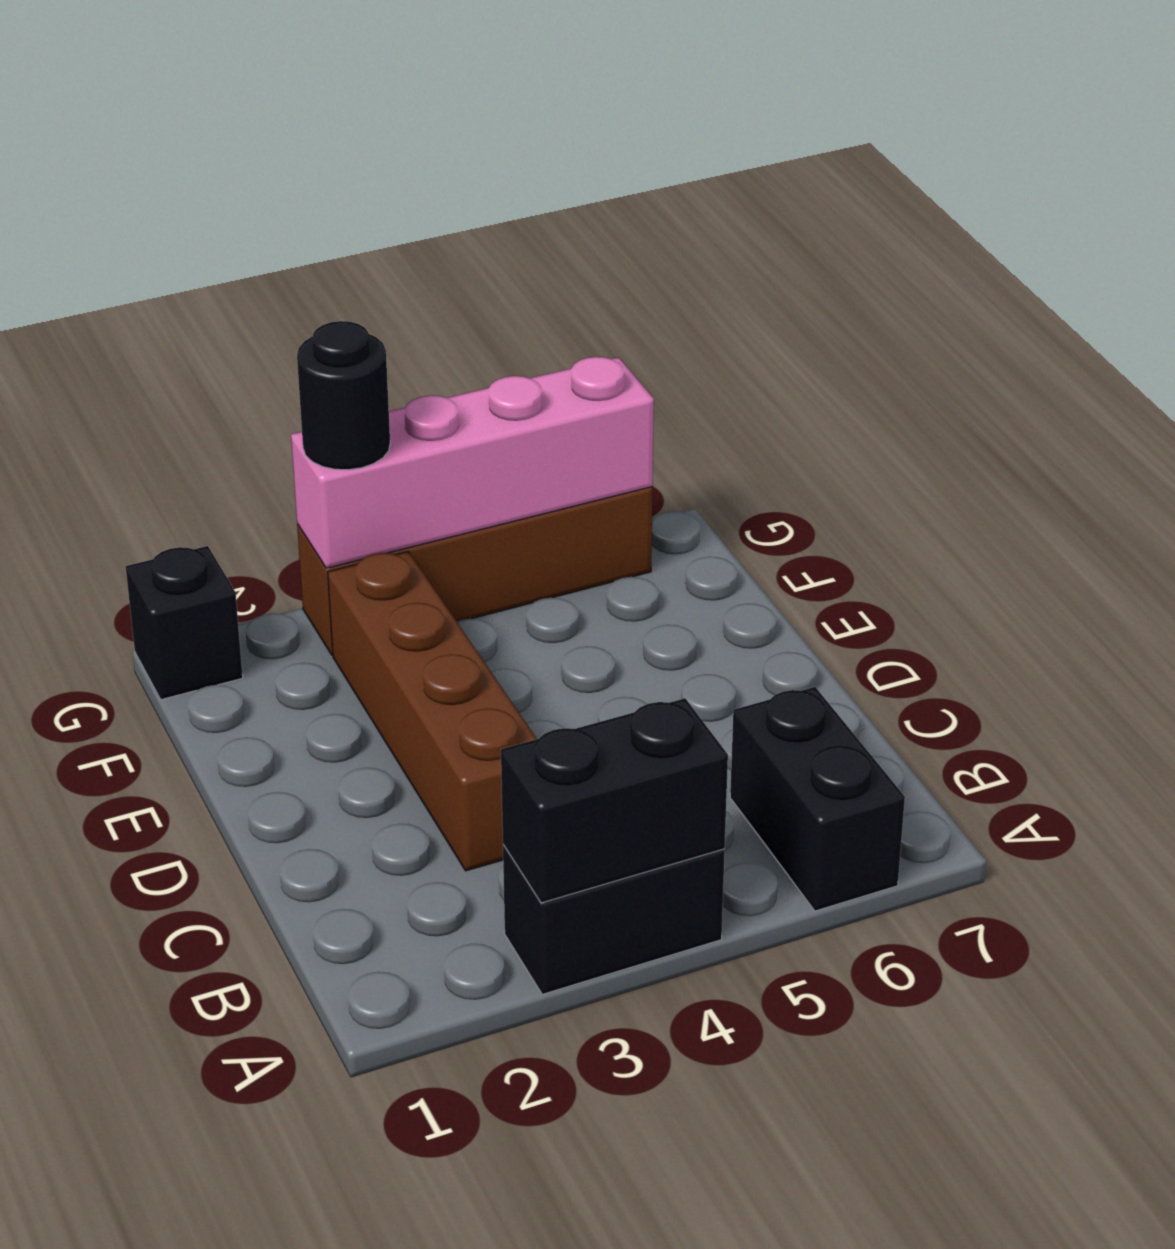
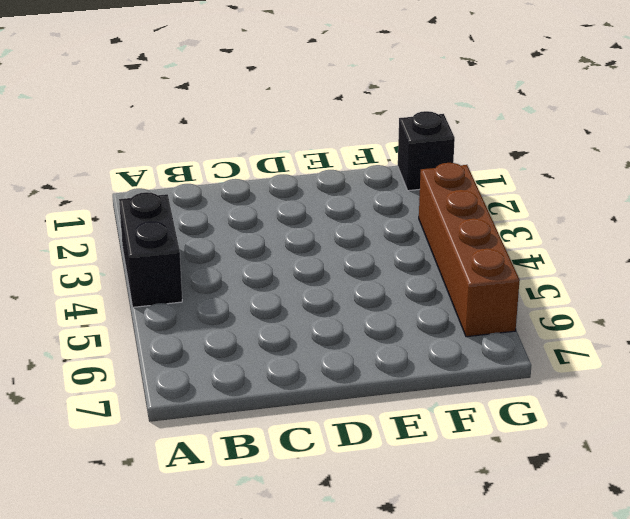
none -> black 1x2 brick [730,687,905,911]
none -> brown 1x4 brick [328,551,537,871]

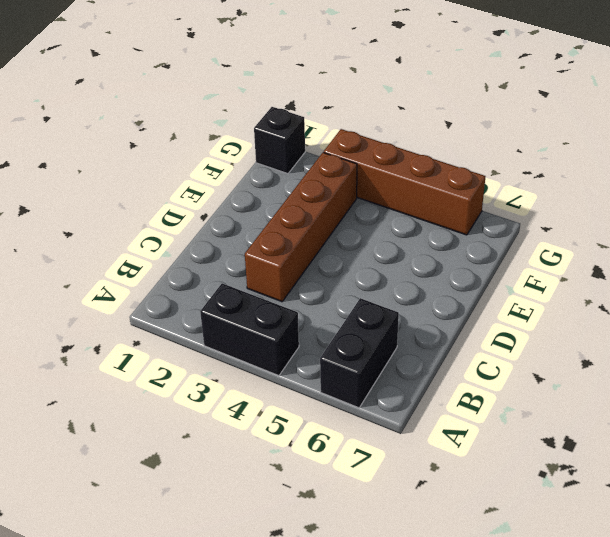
none -> black 1x2 brick [501,698,728,903]
none -> pink 1x4 brick [291,357,654,568]

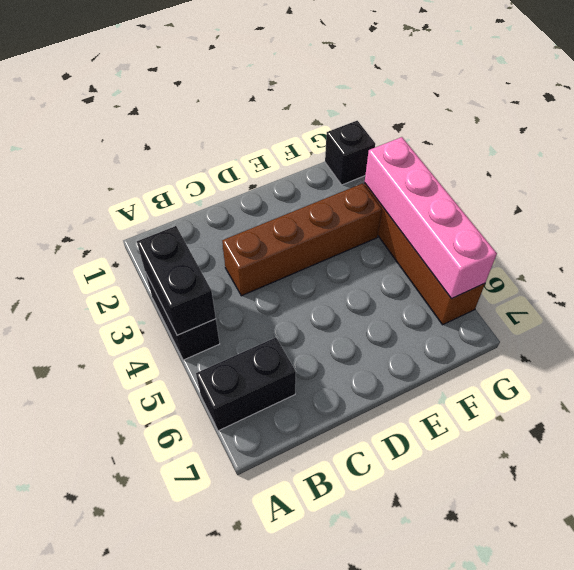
none -> black 1x1 round brick [297,321,390,470]

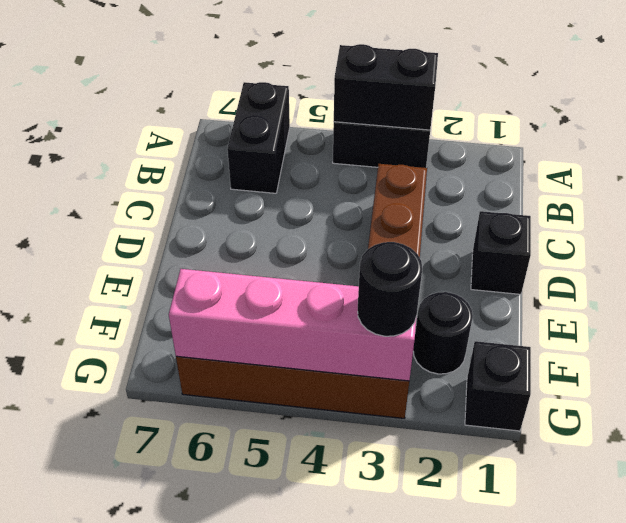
black 1x1 brick [471,211,531,294] -> none
black 1x1 round brick [413,292,473,374] -> none

